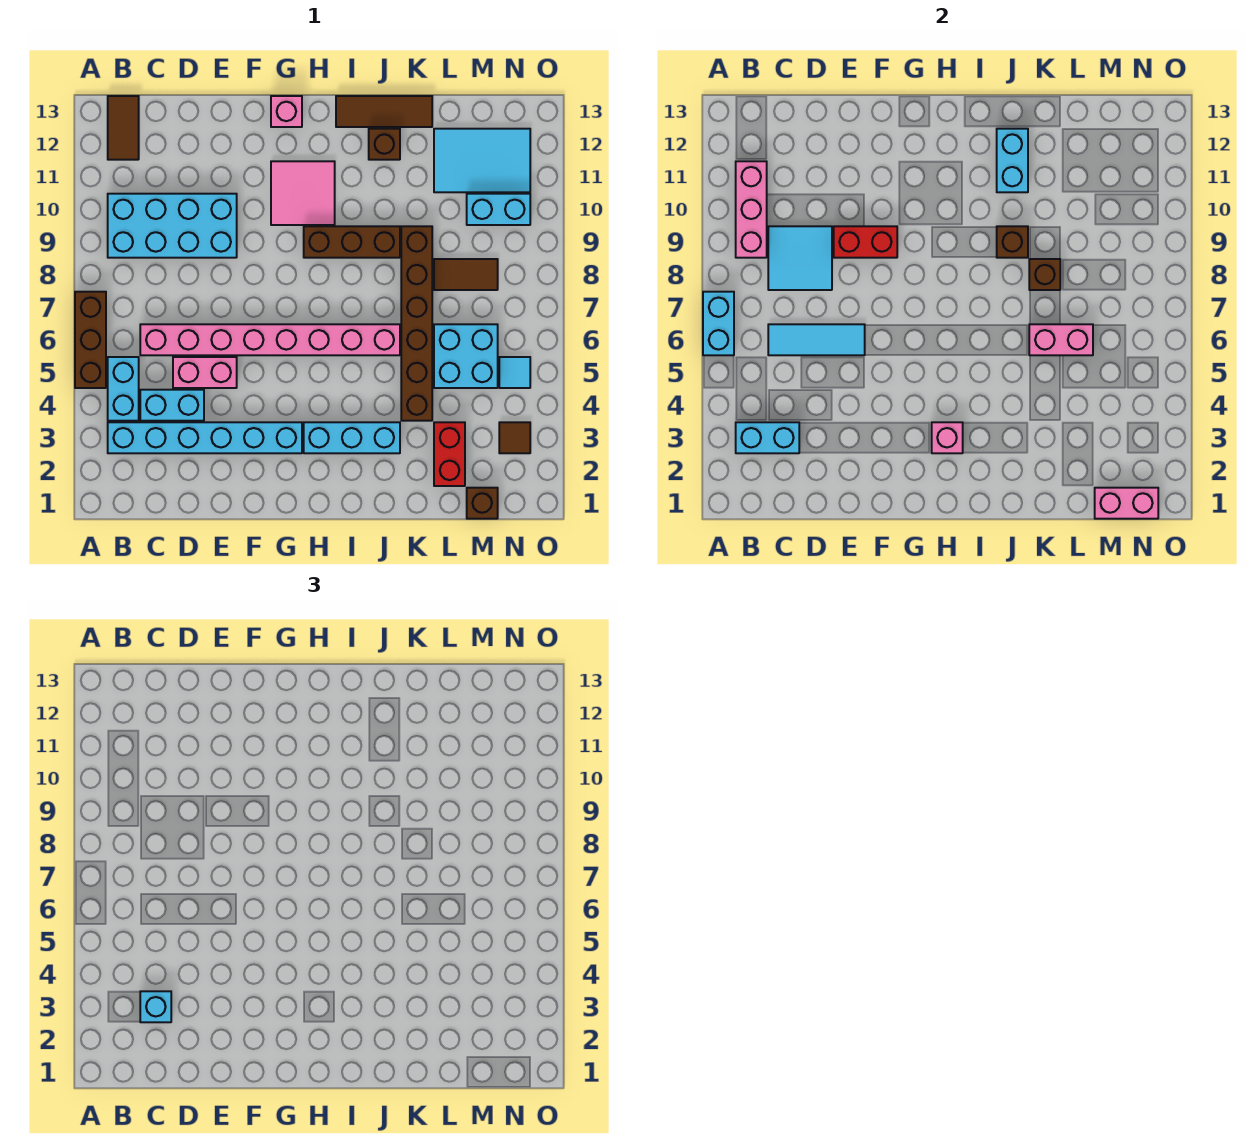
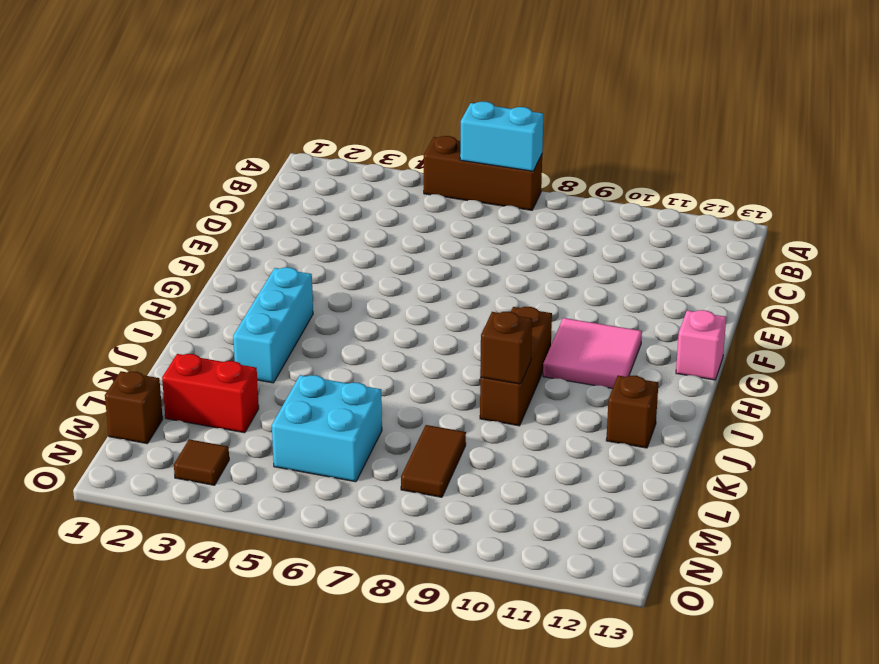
none -> cyan 1x6 brick [108,422,302,453]
none -> cyan 1x2 brick [108,357,139,421]
none -> cyan 2x4 brick [108,194,237,258]
none -> brown 1x2 tile [108,96,139,160]

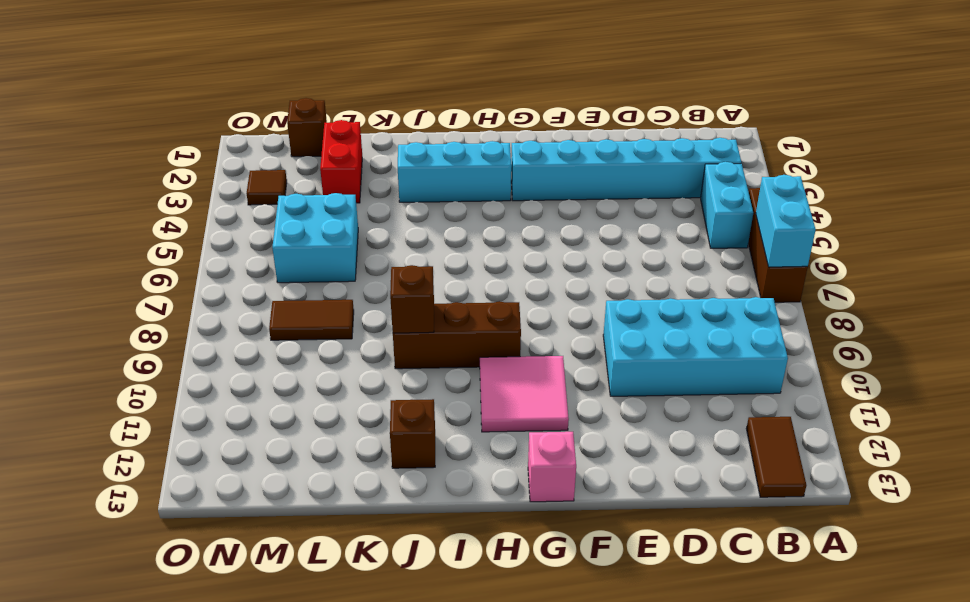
none -> cyan 1x2 brick [140,390,204,421]
none -> pink 1x8 brick [140,324,400,355]
none -> pink 1x2 brick [173,357,237,388]
none -> brown 1x3 tile [336,96,432,127]

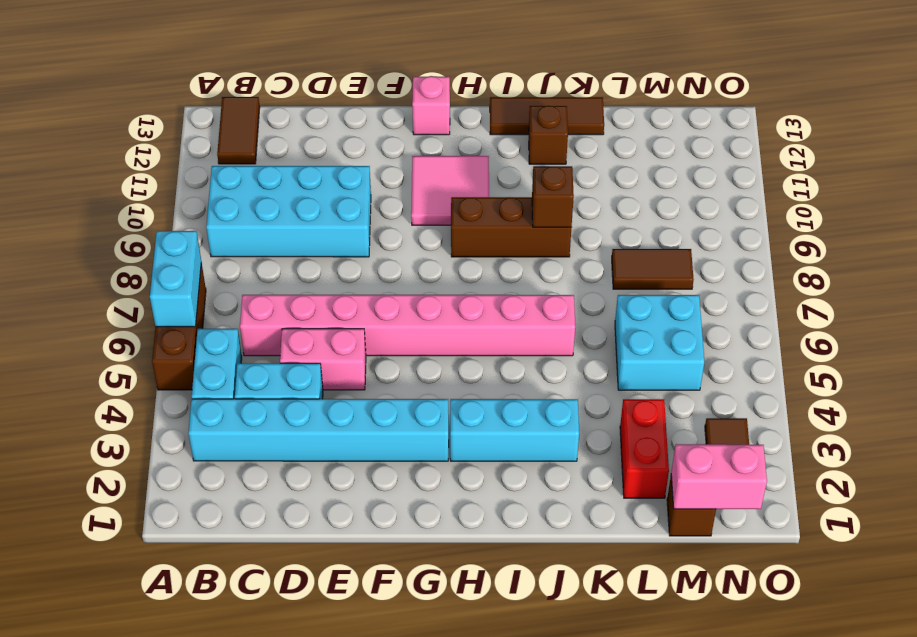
none -> brown 1x6 brick [401,226,432,421]
none -> cyan 2x3 tile [434,129,530,192]
none -> cyan 1x2 brick [467,194,530,225]
none -> cyan 1x1 tile [499,357,530,388]

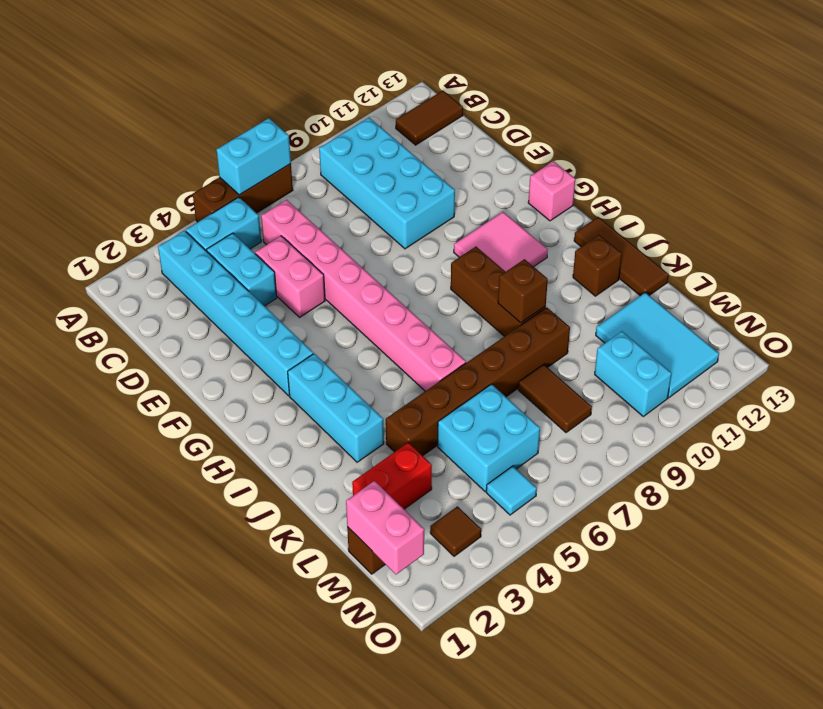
none -> cyan 1x2 brick [736,422,799,453]
none -> pink 1x3 brick [736,161,767,258]
none -> cyan 1x3 tile [768,324,865,355]
none -> cyan 2x2 tile [768,226,832,290]

